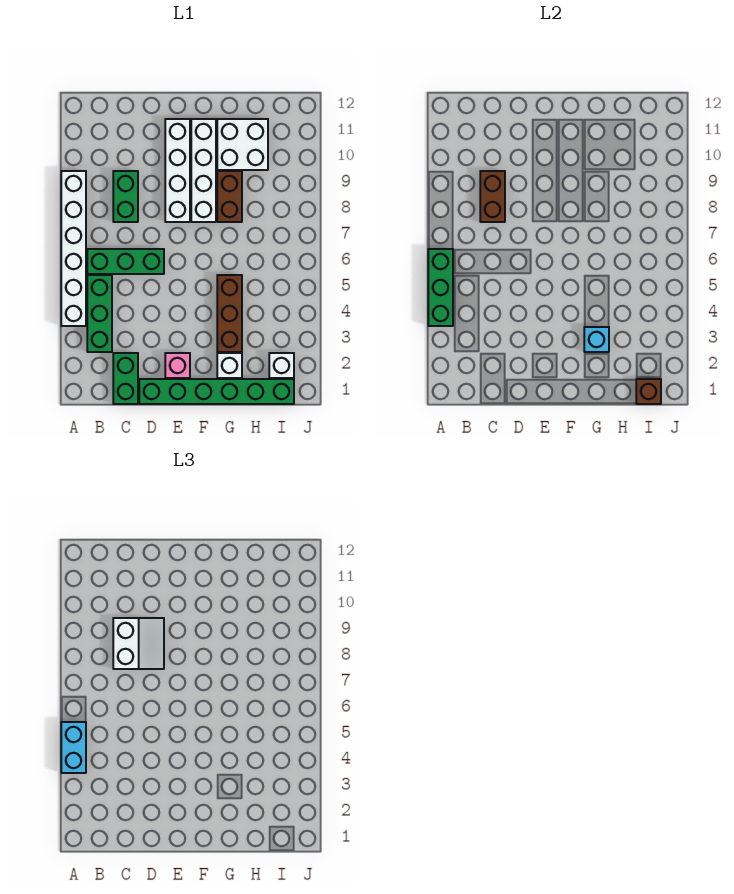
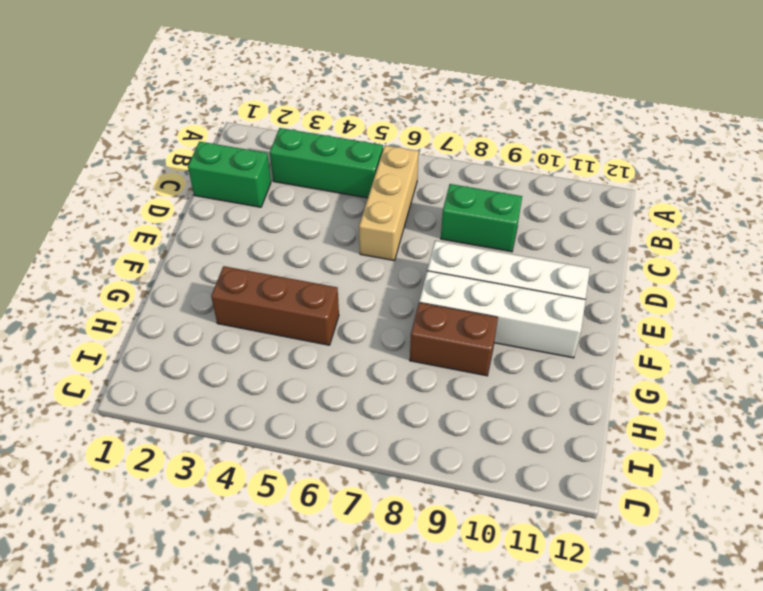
tan 1x3 brick [359,145,419,261] -> green 1x3 brick [87,249,164,274]
none -> white 1x6 brick [61,171,86,326]
none -> green 1x6 brick [139,379,294,404]
none -> pink 1x1 brick [165,353,190,378]

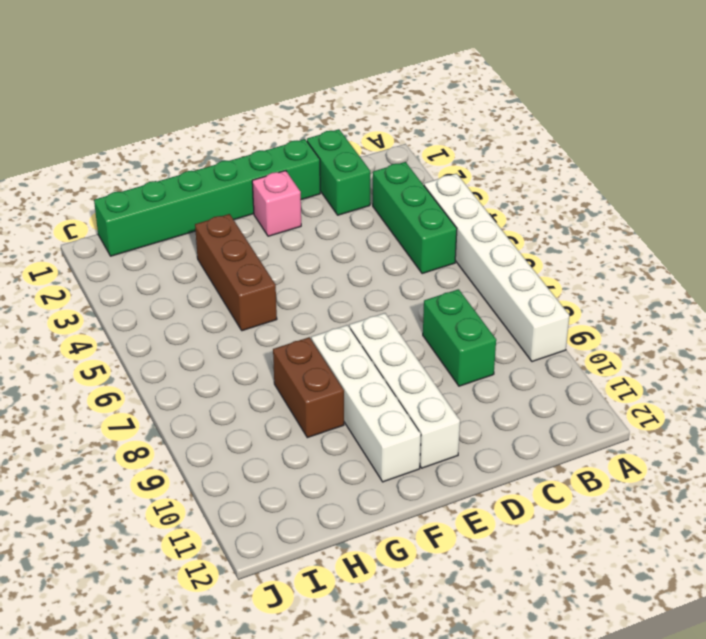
none -> green 1x3 brick [87,249,164,274]
none -> white 1x1 brick [217,353,242,378]
none -> white 2x2 brick [217,119,268,170]

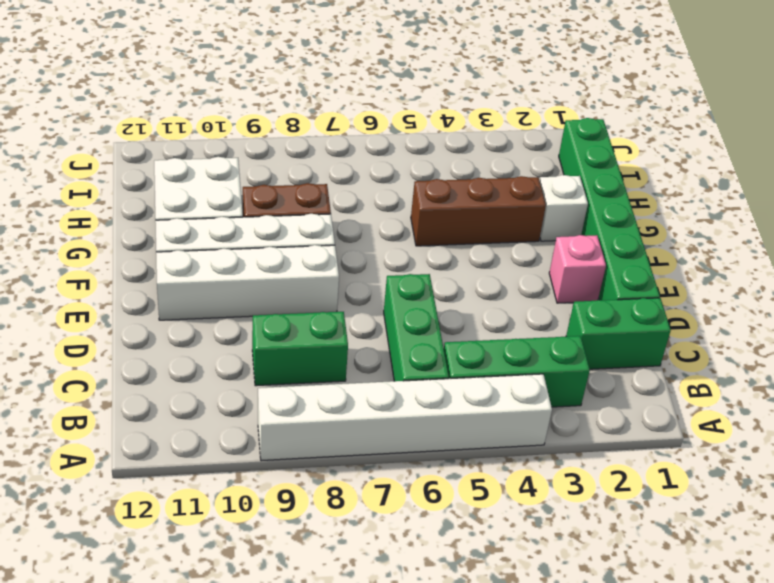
none -> white 1x1 brick [269,353,294,378]
none -> green 1x3 brick [428,249,453,326]
none -> brown 1x2 brick [480,171,505,222]

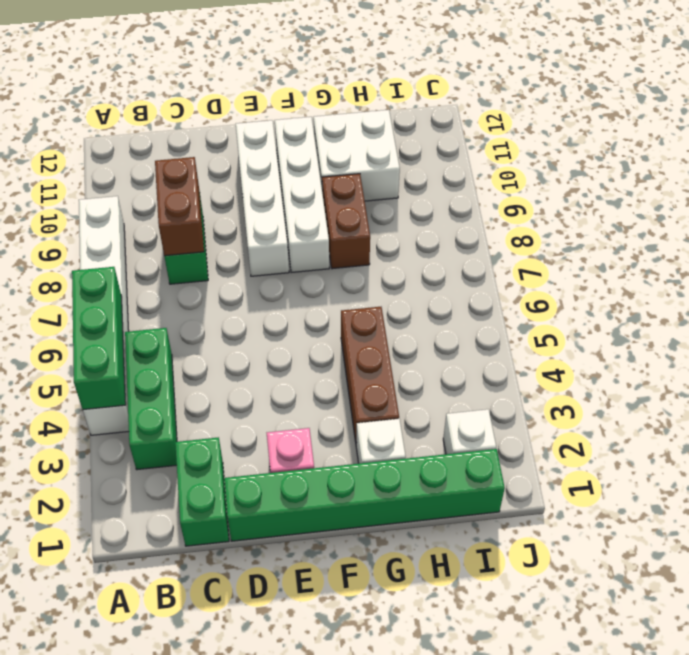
none -> green 1x3 brick [87,249,164,274]
none -> cyan 1x1 brick [584,327,609,352]
none -> brown 1x1 brick [636,379,661,404]

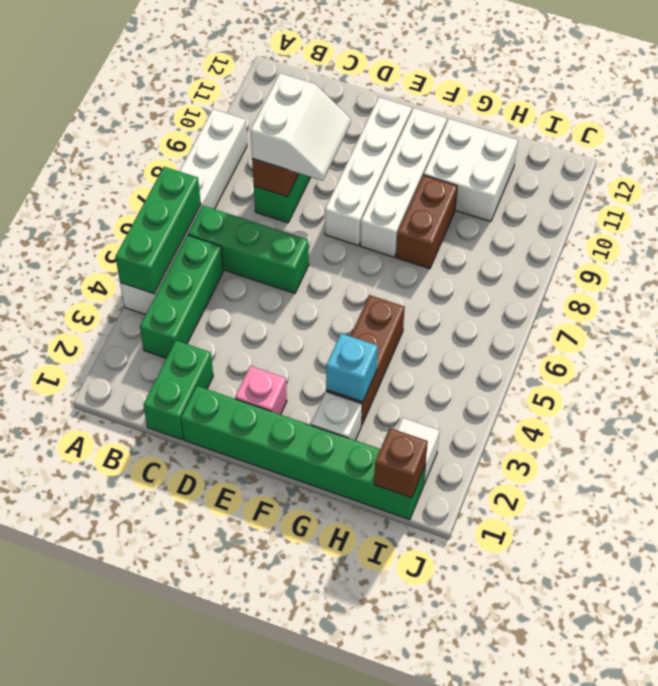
none -> cyan 1x2 brick [61,722,86,773]

